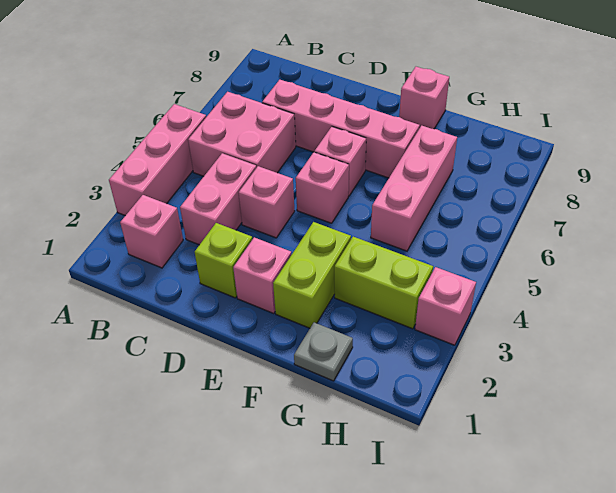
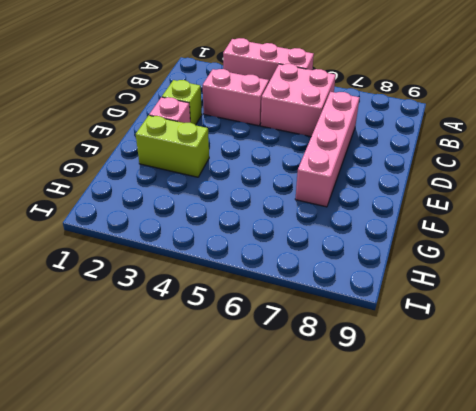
none -> pink 1x1 brick [120,195,183,268]
none -> pink 1x1 brick [238,166,295,238]
none -> pink 1x1 brick [296,152,349,223]

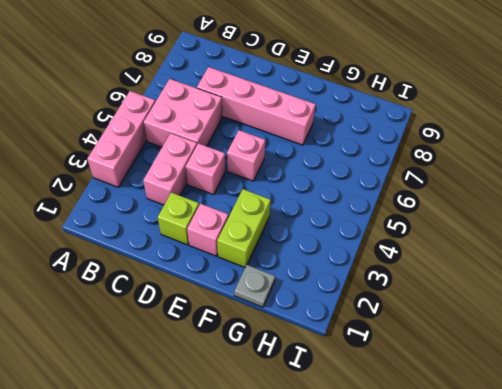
none -> pink 1x1 brick [120,195,183,268]
none -> pink 1x1 brick [314,127,366,196]
none -> pink 1x1 brick [399,67,449,129]

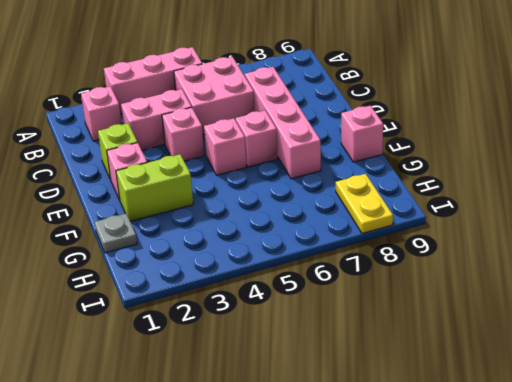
yellow 1x2 plate [336,174,393,233] -> none
none -> lime 1x2 brick [334,237,433,329]
none -> pink 1x3 brick [371,126,457,251]
none -> pink 1x1 brick [415,267,476,345]

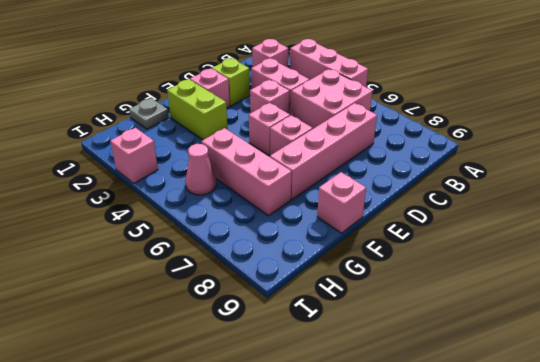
pink 1x1 cone [185,144,216,195] -> none
none -> lime 1x2 brick [334,237,433,329]

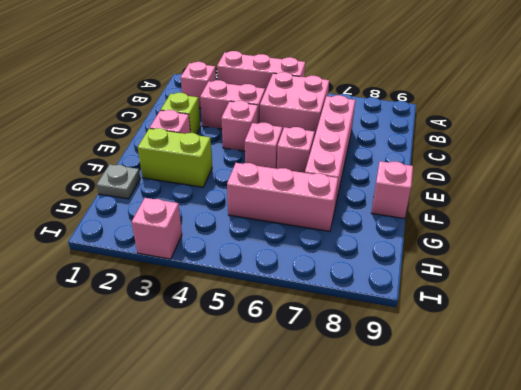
none -> lime 1x2 brick [334,237,433,329]

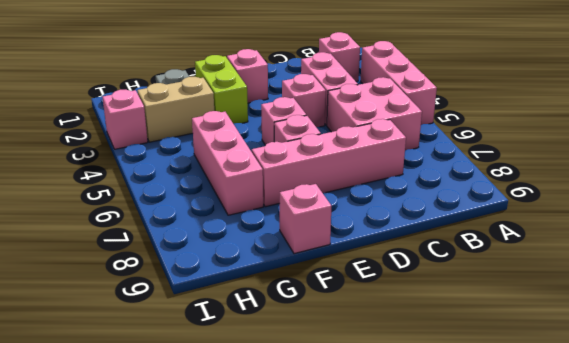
tan 1x2 brick [137,77,214,142] -> lime 1x2 brick [334,237,433,329]
none -> lime 1x1 brick [195,223,253,298]

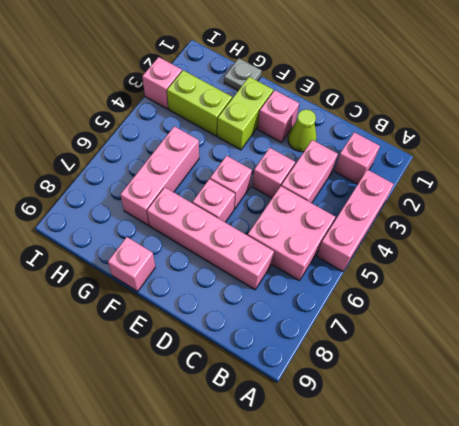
lime 1x1 cone [288,109,316,152] -> lime 1x1 brick [195,223,253,298]

